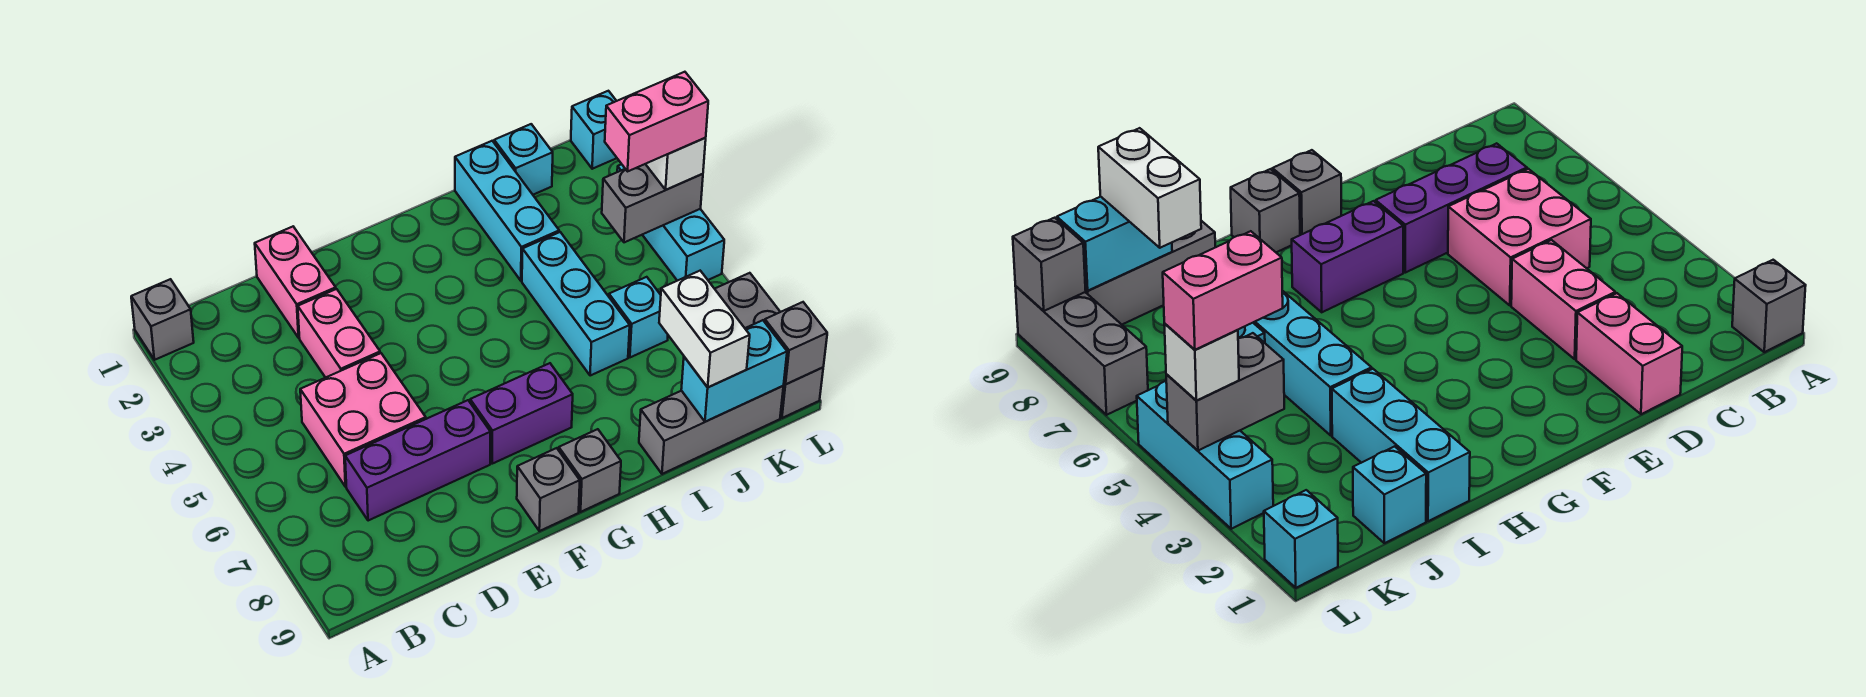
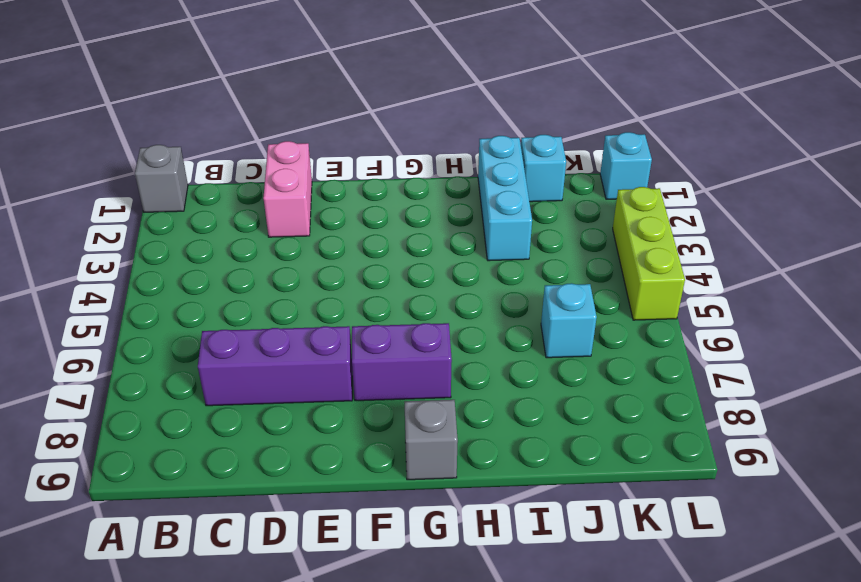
lime 1x3 brick [613,187,685,320] -> cyan 1x3 brick [617,164,724,281]
none -> pink 2x2 brick [300,353,426,487]
none -> pink 1x2 brick [298,289,380,378]
none -> grey 1x1 brick [517,448,580,531]

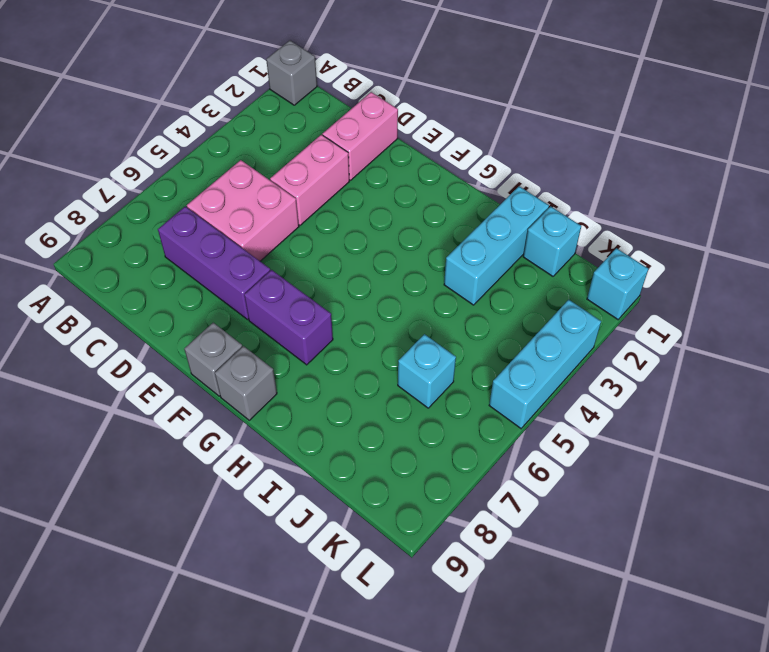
none -> cyan 1x3 brick [522,232,630,376]
none -> grey 1x3 brick [639,386,783,474]
none -> grey 1x3 brick [715,273,823,418]

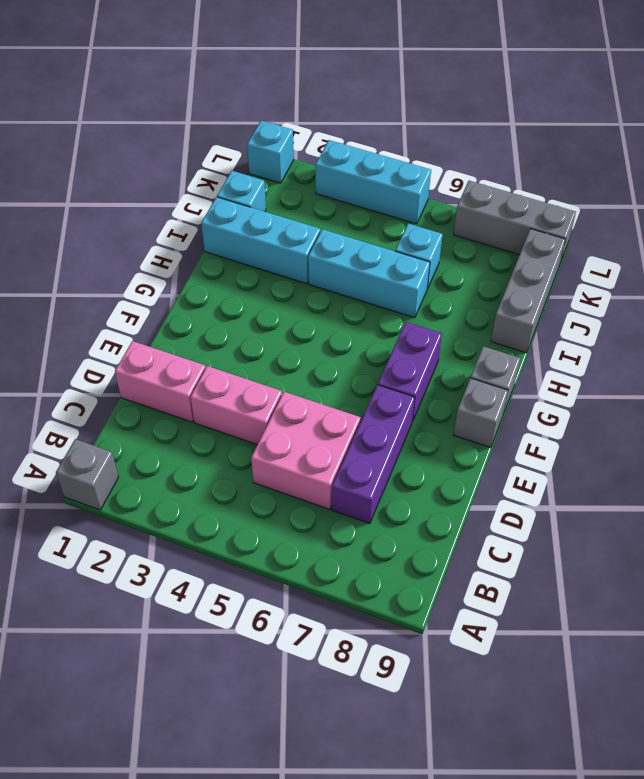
none -> cyan 1x2 brick [681,320,787,422]
none -> grey 1x2 brick [602,164,703,242]
none -> grey 1x1 brick [765,302,827,384]

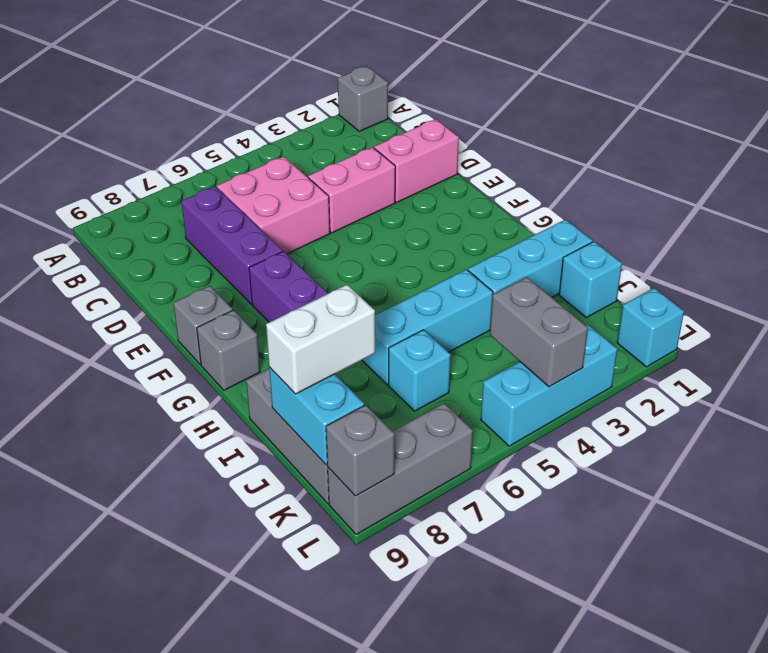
none -> white 1x1 brick [646,138,706,190]
none -> pink 1x2 brick [605,72,708,171]

